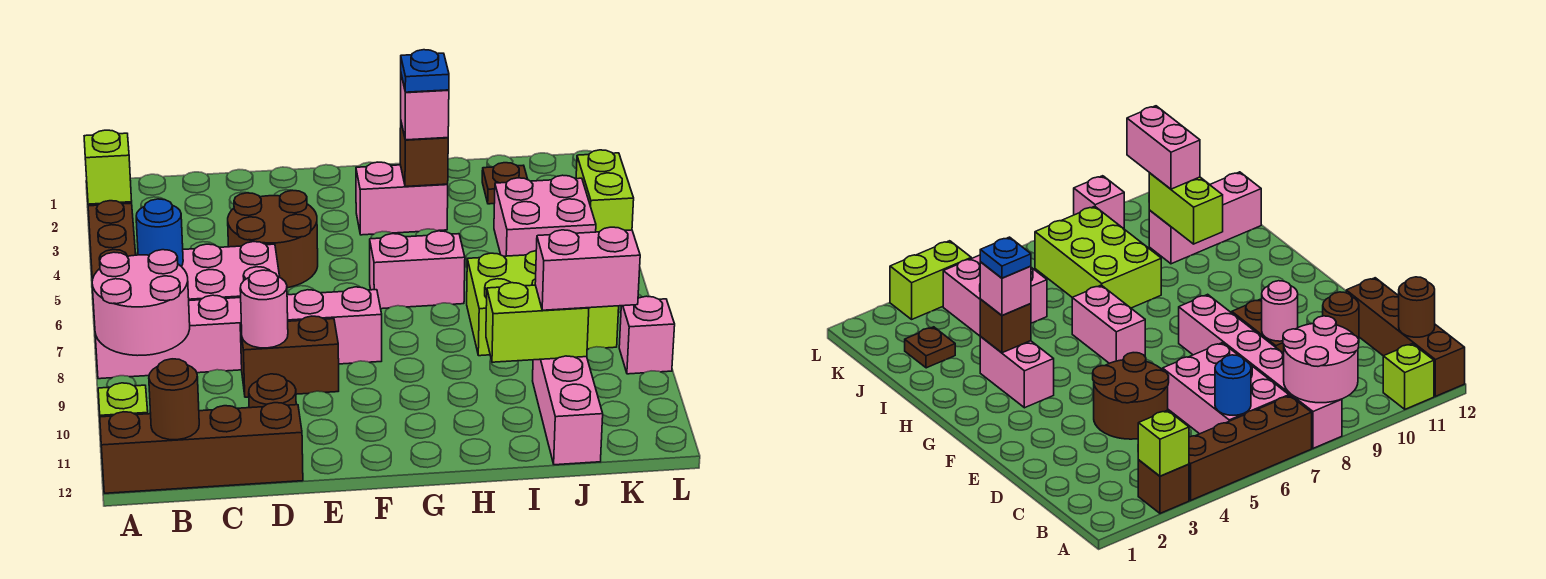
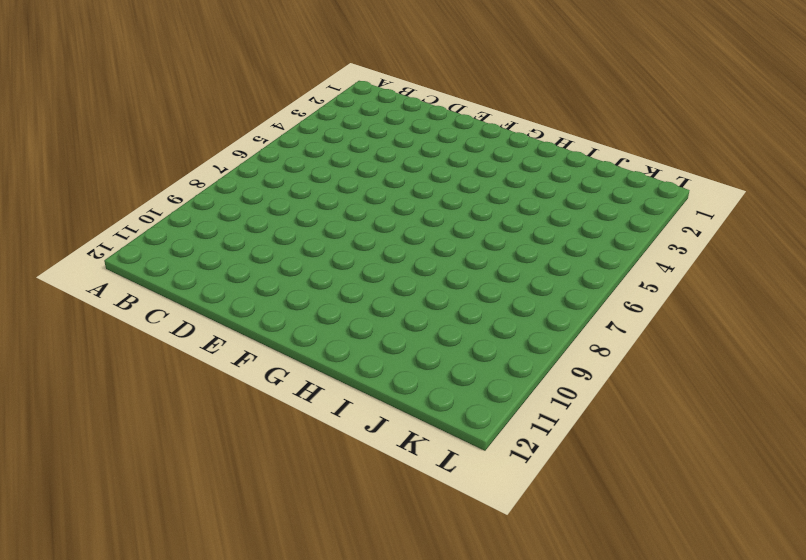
none -> brown 1x1 brick [1138,460,1189,513]
none -> brown 1x4 brick [88,201,136,280]
none -> pink 1x6 brick [95,287,382,379]

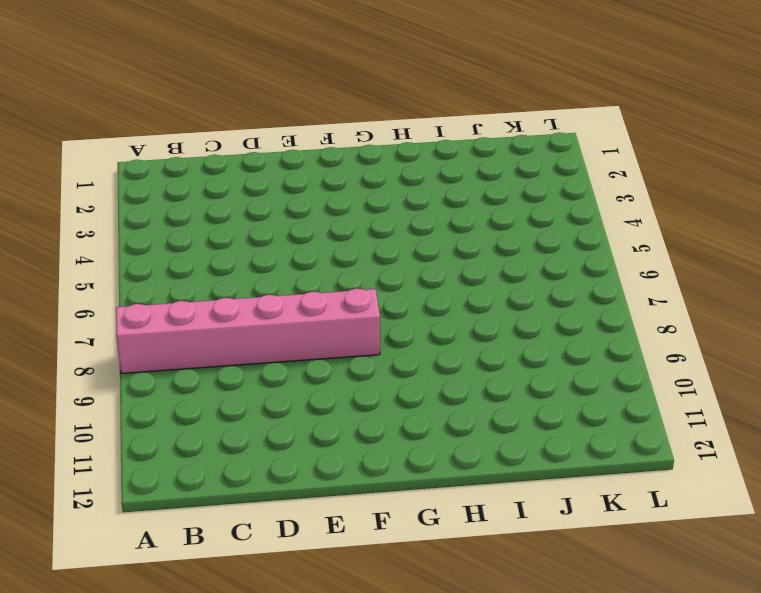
none -> brown 1x1 brick [1138,460,1189,513]
none -> brown 1x4 brick [88,201,136,280]
none -> lime 1x1 brick [98,383,148,417]

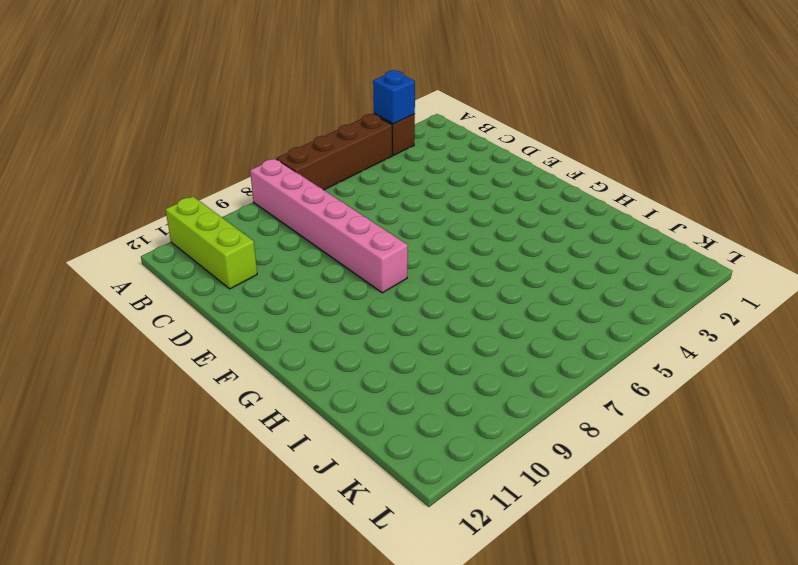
blue 1x1 brick [373,70,415,124] -> lime 1x1 brick [84,130,132,204]
lime 1x3 brick [165,196,257,289] -> lime 1x1 brick [98,383,148,417]
none -> brown 1x4 brick [100,403,303,493]
none -> pink 2x3 brick [181,242,280,301]
none -> brown 2x2 round brick [228,190,318,288]

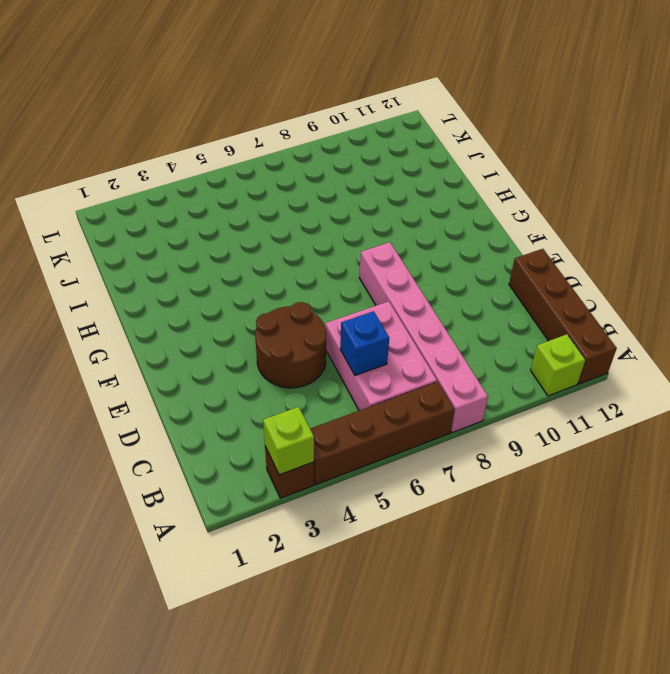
blue 1x1 brick [340,311,389,375] -> none
none -> brown 1x2 brick [240,316,339,397]
none -> brown 1x1 round brick [249,374,296,408]
none -> pink 1x2 brick [356,162,448,235]

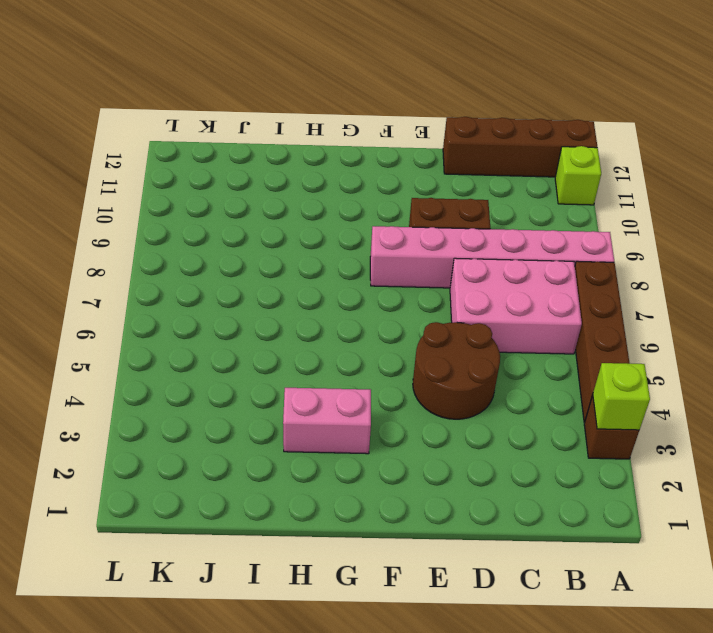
none -> brown 1x1 round brick [249,374,296,408]
none -> pink 1x2 brick [370,231,465,309]
none -> lime 2x3 brick [467,251,619,356]

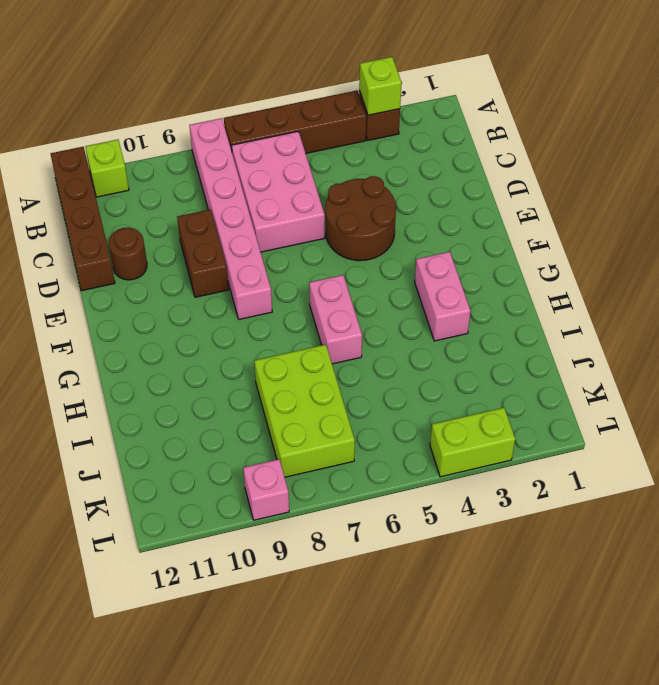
none -> brown 1x1 plate [482,163,528,204]
none -> pink 2x2 brick [494,175,596,256]
none -> pink 1x3 brick [533,356,603,465]

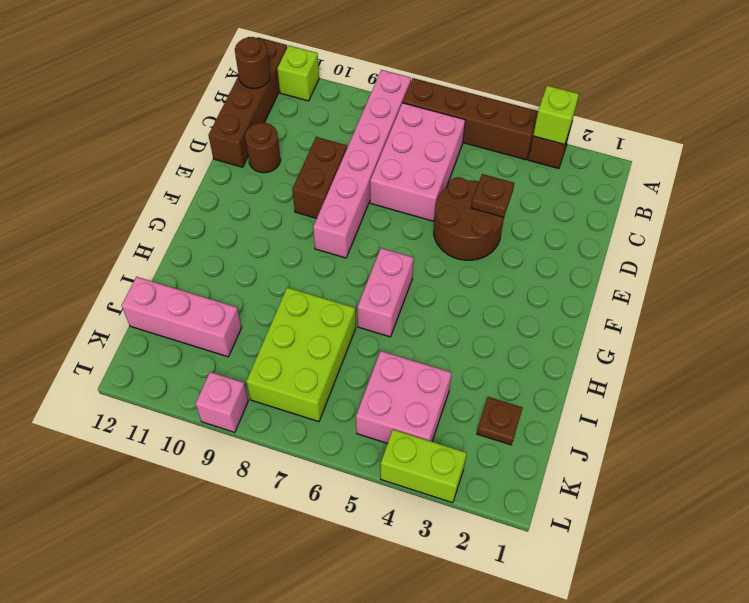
brown 1x1 plate [471,174,514,217] -> none
none -> pink 1x2 brick [356,162,448,235]
none -> pink 2x2 round brick [92,250,190,356]
none -> blue 1x1 round brick [136,199,183,266]

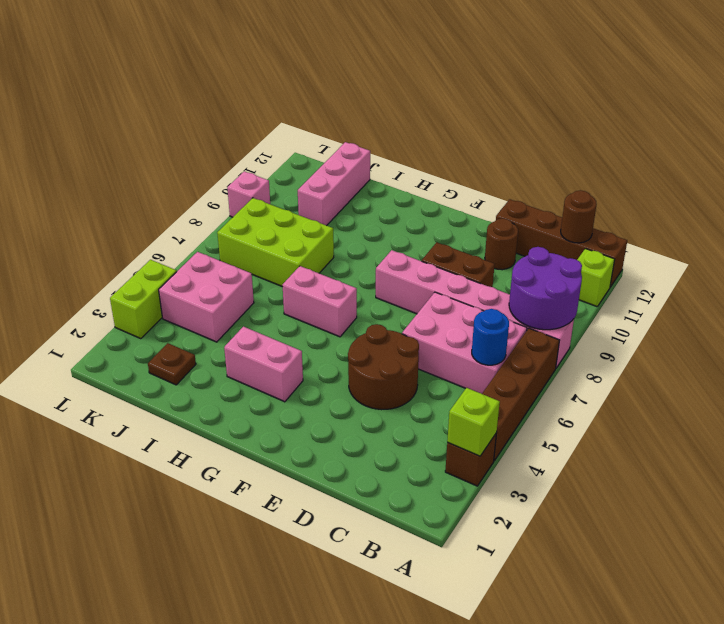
purple 2x2 round brick [509,247,582,330] -> pink 2x2 round brick [92,250,190,356]
none -> pink 1x1 round brick [240,270,288,348]
none -> brown 1x1 brick [400,123,448,187]
none -> lime 1x2 brick [486,283,589,362]

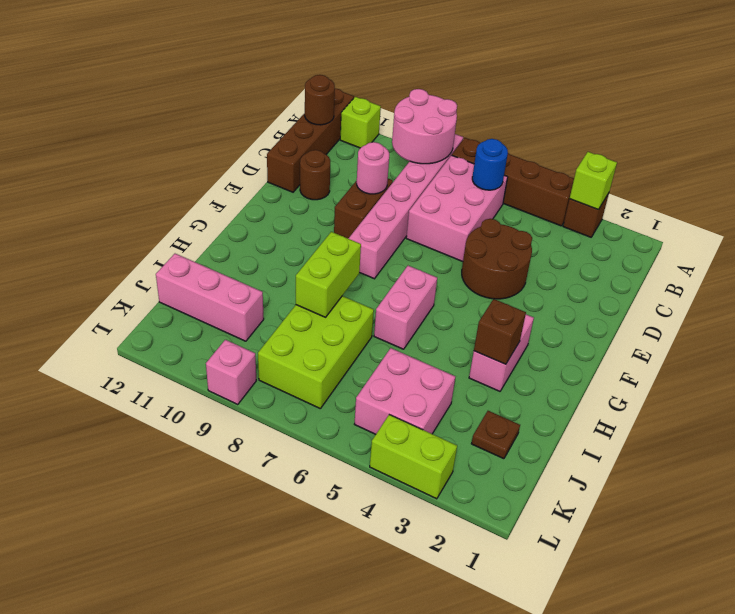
lime 1x2 brick [296,232,361,317] -> lime 1x2 brick moved to [486,283,589,362]
none -> pink 1x1 brick [401,75,449,140]
none -> pink 1x2 brick [535,227,640,310]
none -> blue 1x1 plate [401,50,449,92]

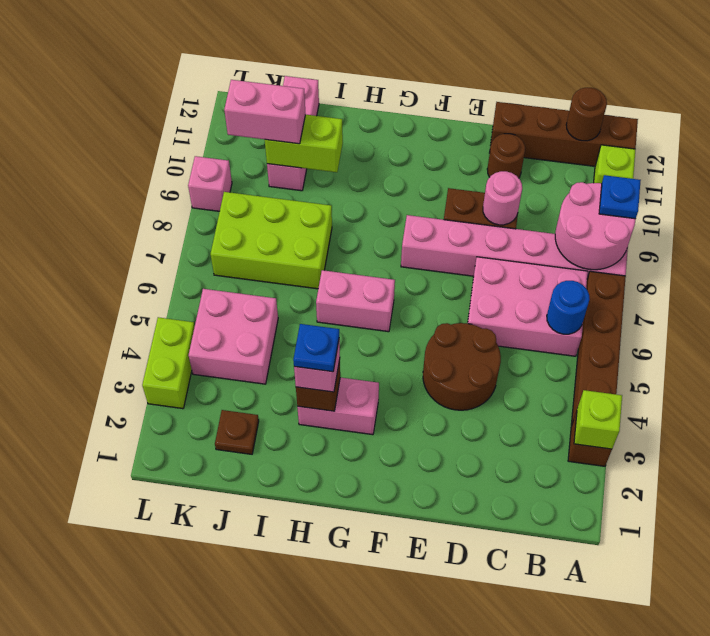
blue 1x1 plate [599,175,641,219] -> none

